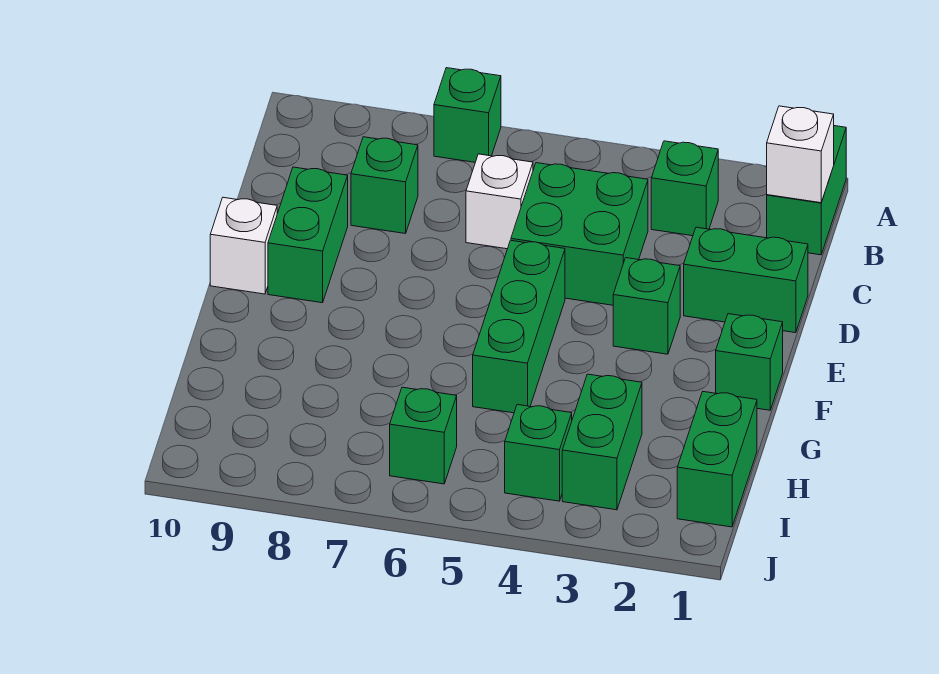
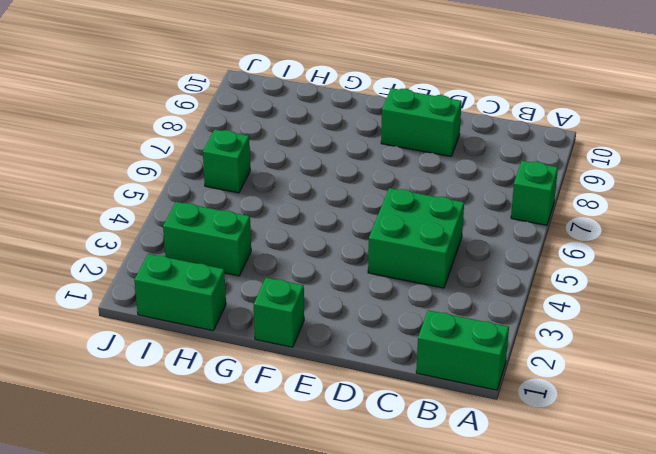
none -> green 1x1 brick [651,141,718,236]
none -> white 1x1 brick [466,154,533,249]
none -> green 1x1 brick [351,137,418,234]

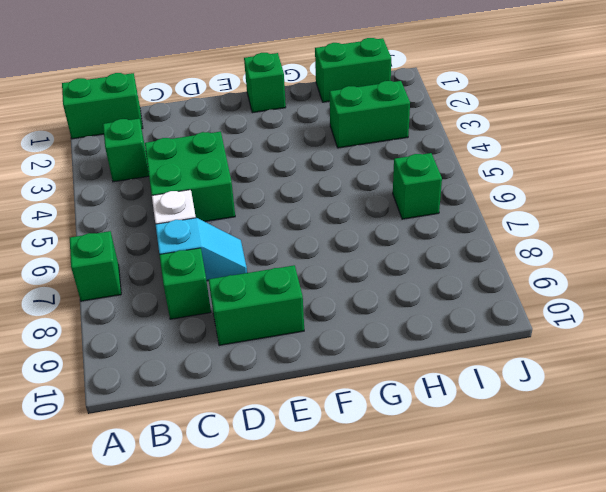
cyan 1x2 slope [155,218,247,281] -> none
none -> green 1x2 brick [684,227,808,333]
none -> green 1x1 brick [613,258,680,354]
none -> green 1x3 brick [473,240,565,413]

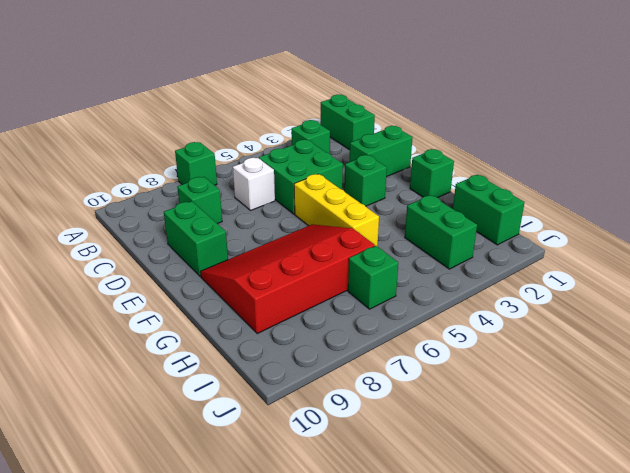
yellow 1x3 brick [294,174,379,246] -> green 1x3 brick [473,240,565,413]
red 3x4 slope [200,224,375,333] -> none
none -> white 1x1 brick [210,197,277,294]
none -> green 1x1 brick [505,405,572,501]
none -> white 1x1 brick [767,106,834,203]

